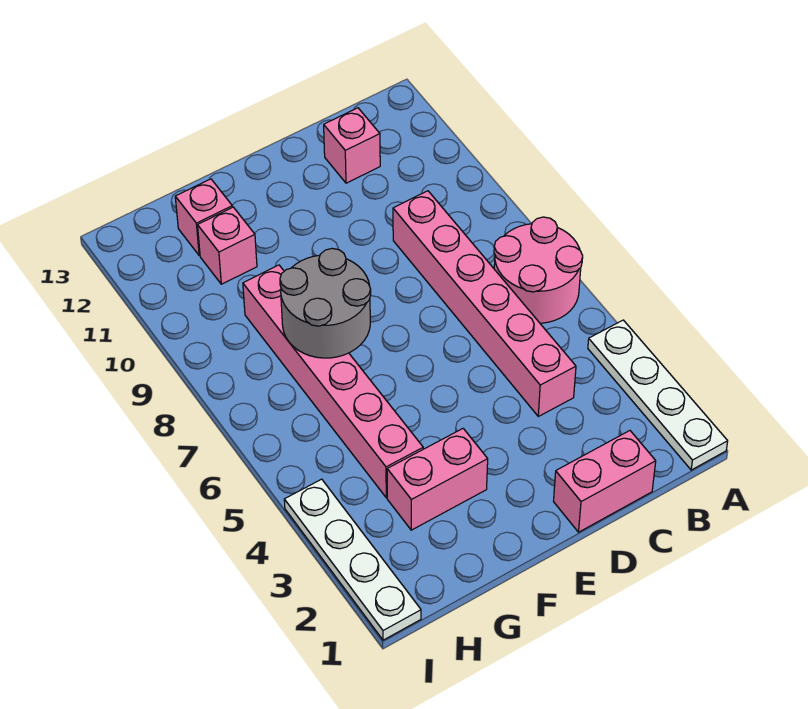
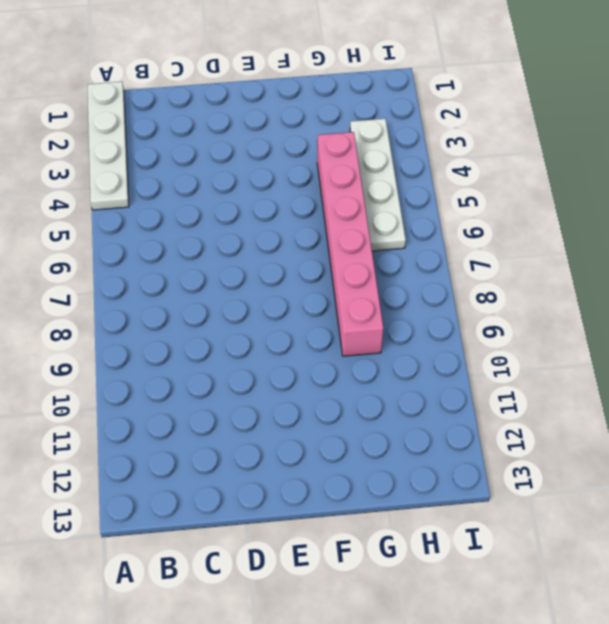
white 1x4 plate [350,119,406,251] -> white 1x4 plate moved to [284,479,421,640]
none -> pink 2x2 round brick [494,217,583,323]
none -> pink 1x2 brick [554,431,656,532]

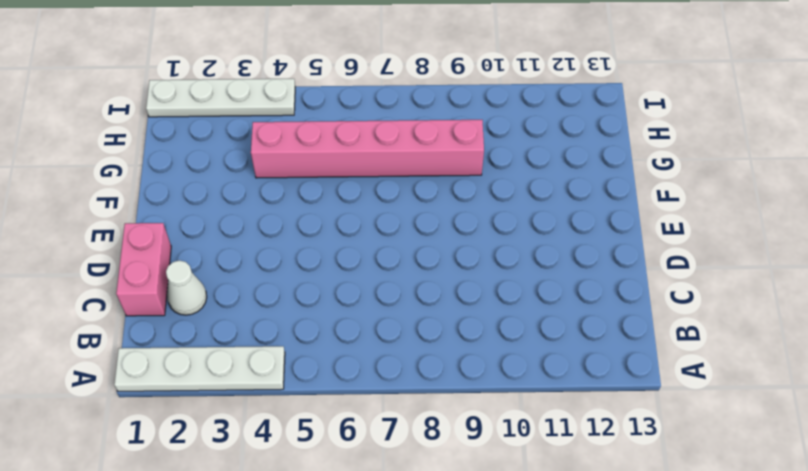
white 1x1 cone [166,260,207,315] -> none
none -> pink 2x2 round brick [494,217,583,323]
none -> pink 1x6 brick [393,191,576,416]

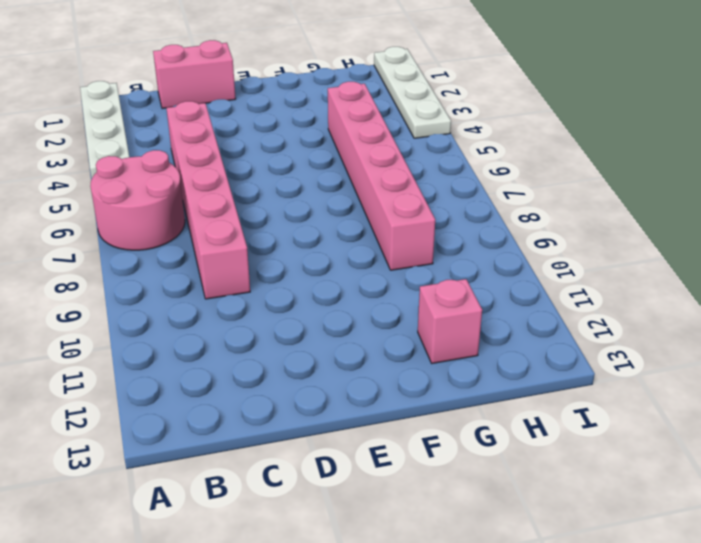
none -> pink 1x1 brick [324,108,380,183]
none -> pink 1x2 brick [387,429,488,530]

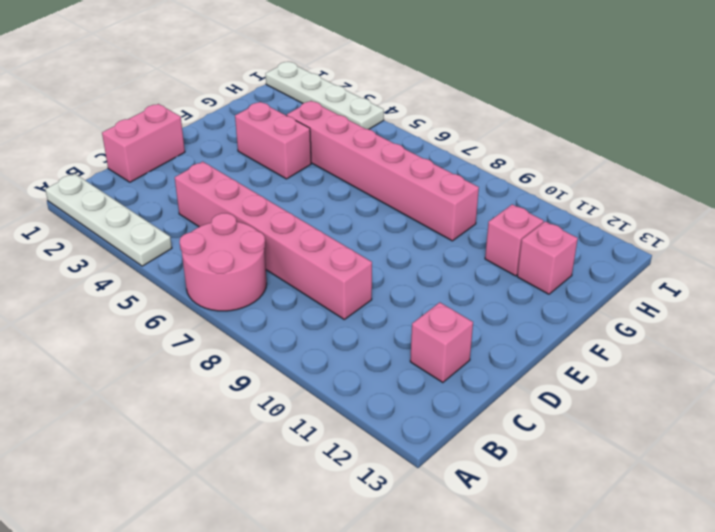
pink 1x2 brick [235,102,311,179] -> pink 1x2 brick turned to [387,429,488,530]
none -> grey 2x2 round brick [280,249,371,358]

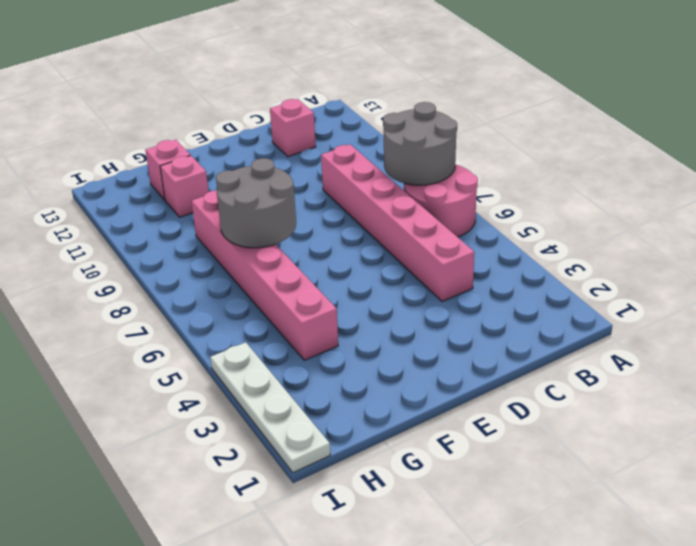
grey 2x2 round brick [383,102,457,185] -> none
none -> white 1x4 plate [588,320,728,470]
none -> pink 1x2 brick [554,431,656,532]

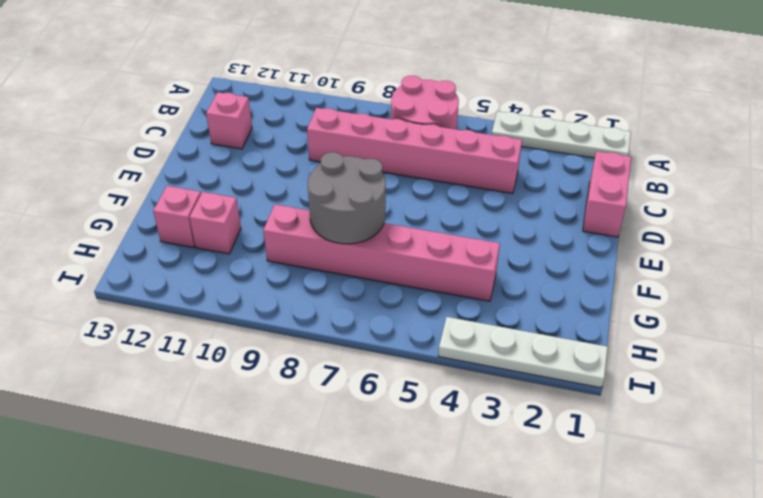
none -> pink 1x2 brick [387,429,488,530]

